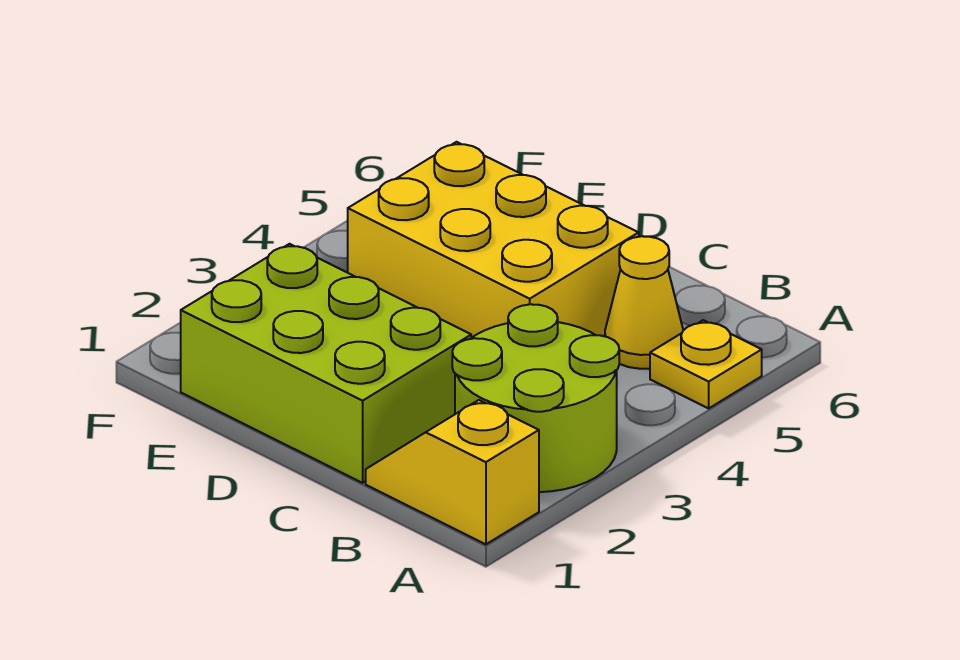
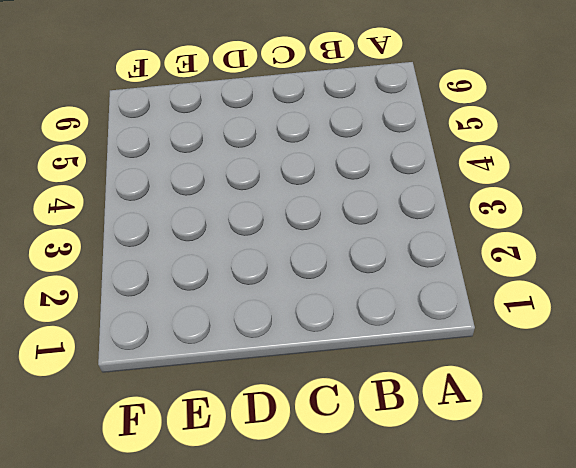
none -> yellow 1x2 slope [366,400,539,544]
none -> lime 2x2 round brick [452,304,619,492]

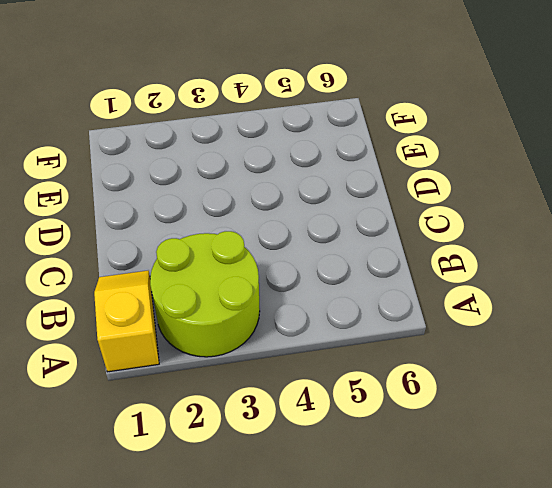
none -> yellow 1x1 plate [650,320,762,408]
none -> yellow 1x1 cone [605,236,683,369]

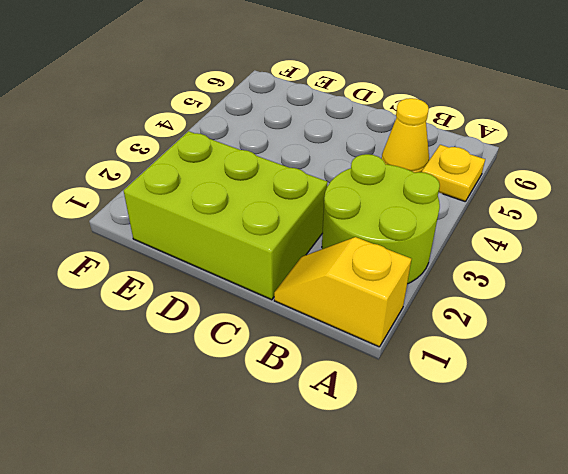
none -> yellow 2x3 brick [348,142,639,338]

